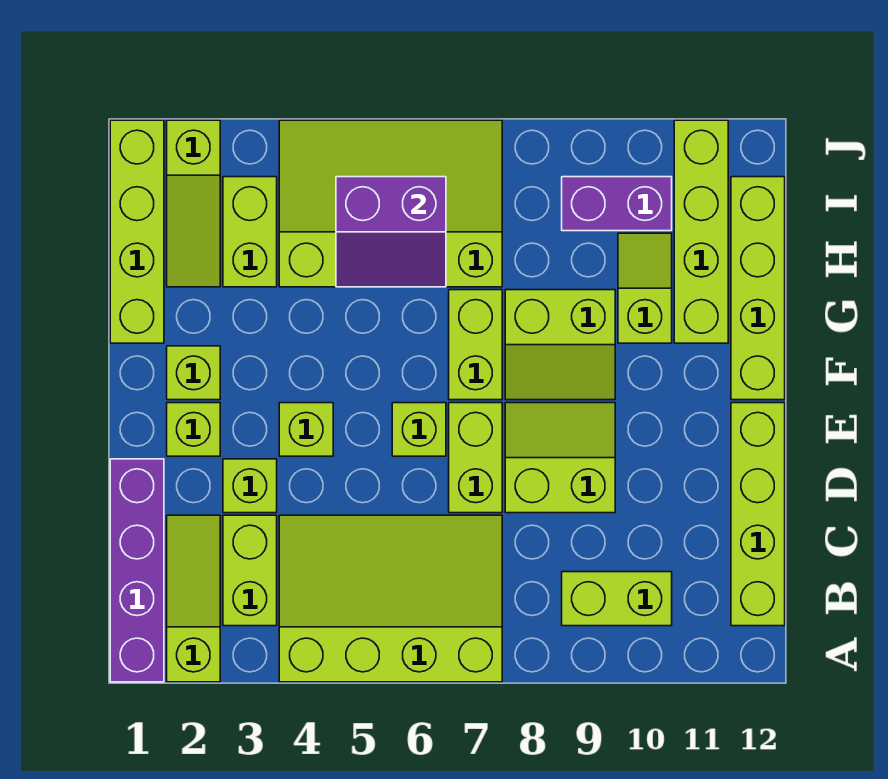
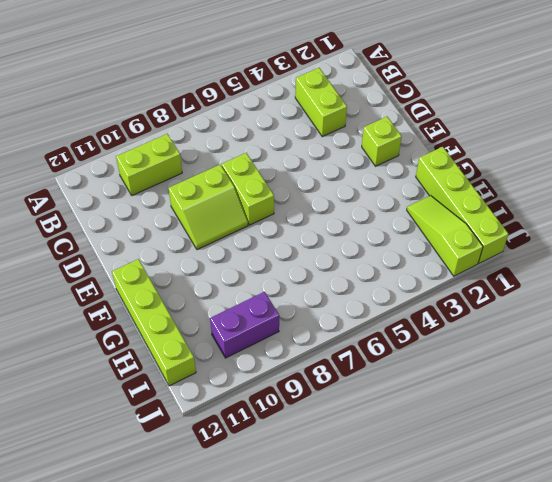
none -> purple 1x4 brick [110,459,164,682]
none -> lime 1x3 slope [167,515,220,682]
none -> lime 3x4 slope [279,515,502,682]

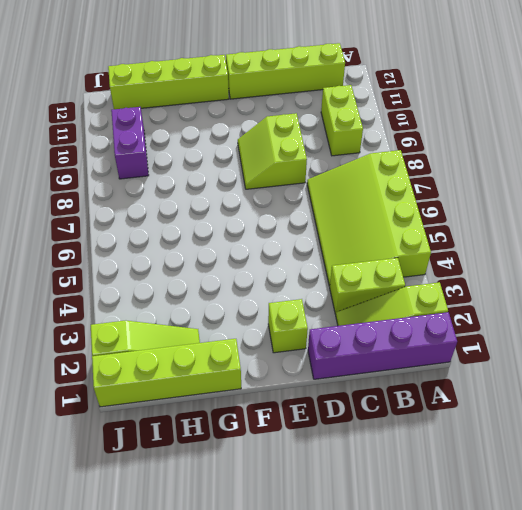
none -> lime 1x1 brick [223,459,277,513]
none -> lime 1x2 brick [449,403,502,513]
none -> lime 1x1 brick [279,403,333,456]

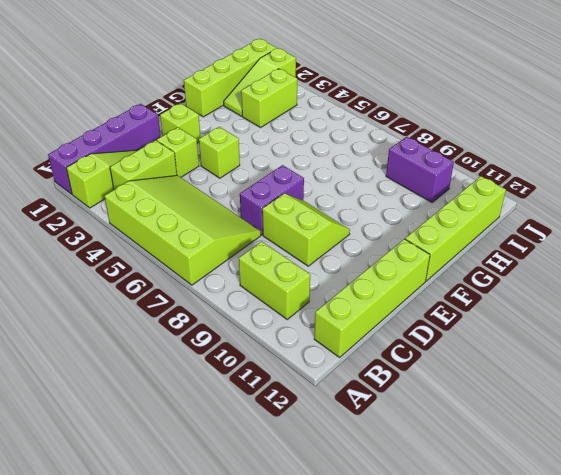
purple 1x2 brick [240,165,304,235] -> lime 1x2 brick [449,403,502,513]
none -> lime 1x1 brick [392,403,446,456]
none -> lime 1x1 brick [167,346,220,400]
none -> lime 1x2 brick [449,290,502,400]

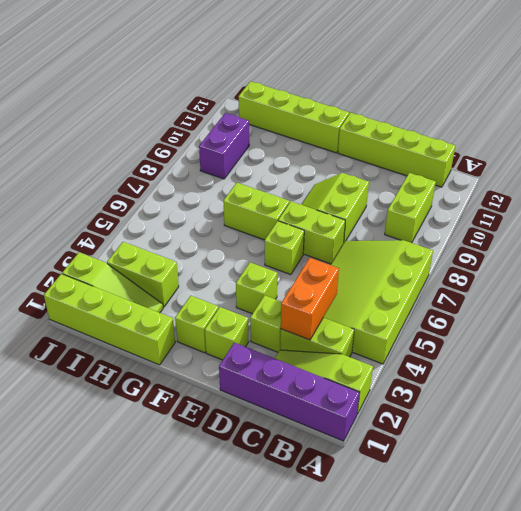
orange 1x2 brick [281,258,339,340] -> none
none -> lime 2x2 slope [505,290,615,400]
none -> lime 1x2 slope [618,233,672,343]
none -> lime 1x4 brick [674,120,728,343]

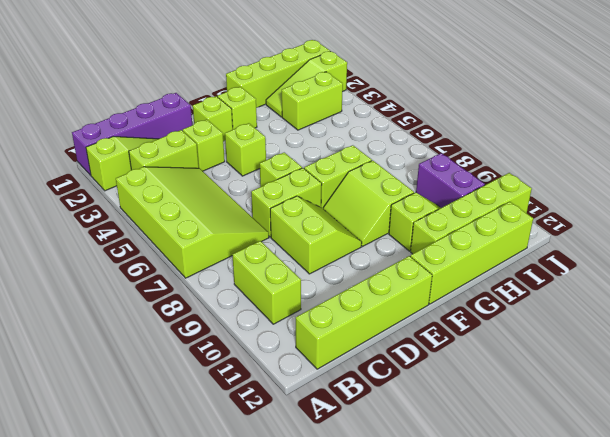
none -> lime 3x4 slope [279,120,502,287]
none -> purple 2x2 slope [336,177,446,287]

